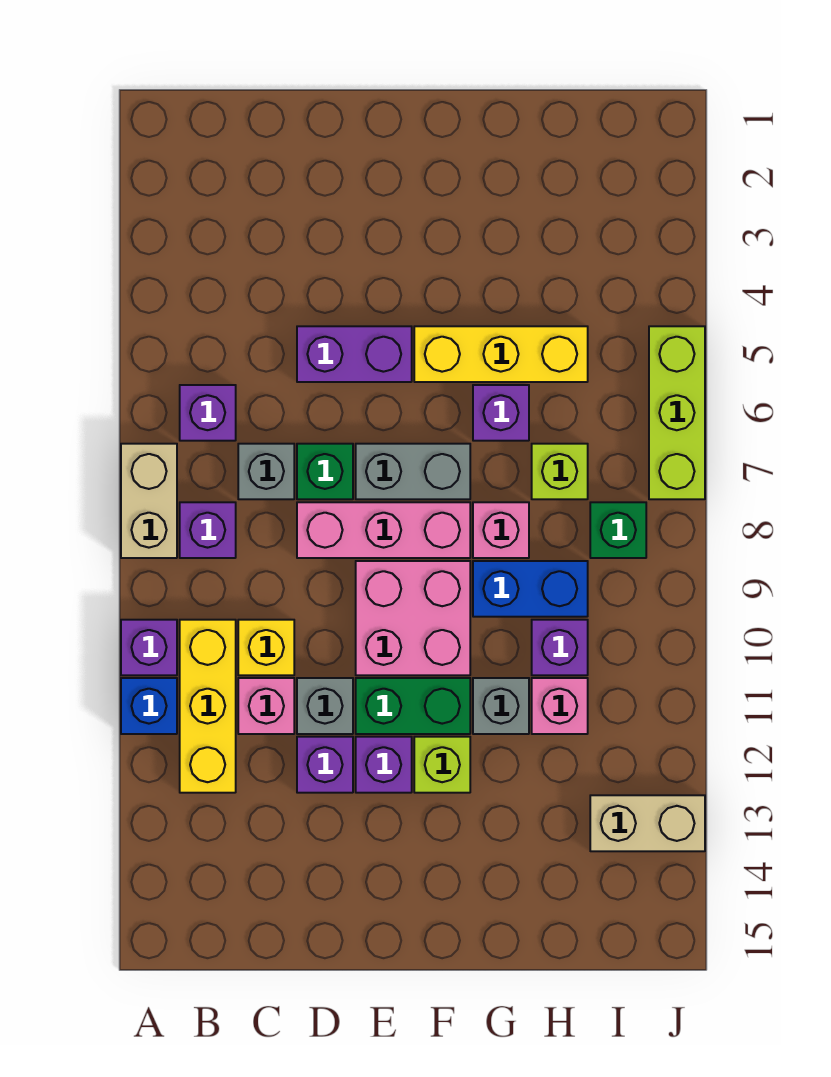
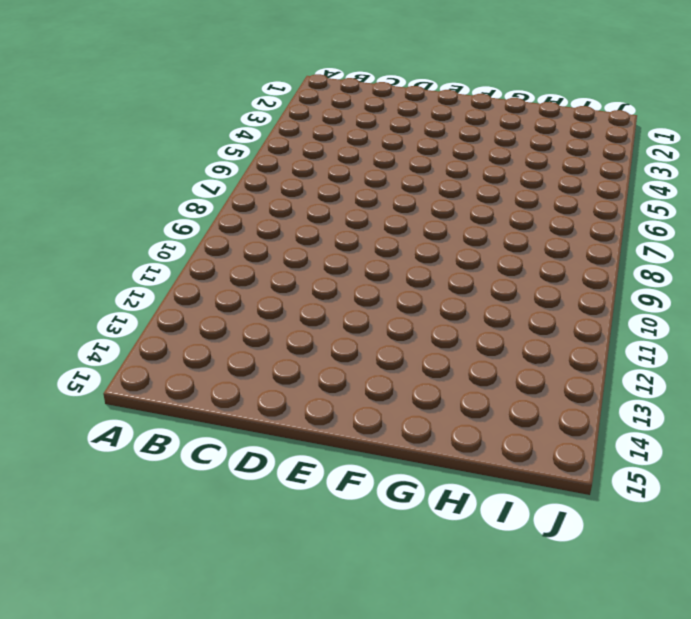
none -> tan 1x2 brick [121,444,177,558]
none -> purple 1x1 brick [121,620,177,675]
none -> blue 1x1 brick [121,678,177,734]
none -> purple 1x1 brick [180,385,236,441]

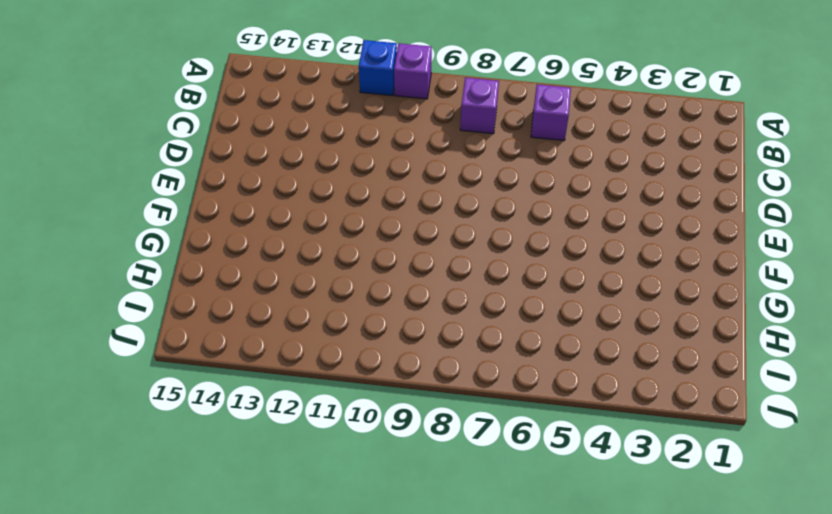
none -> tan 1x2 brick [121,444,177,558]
none -> yellow 1x3 brick [180,620,236,793]
none -> grey 1x1 brick [238,444,294,499]
none -> yellow 1x1 brick [238,620,294,675]

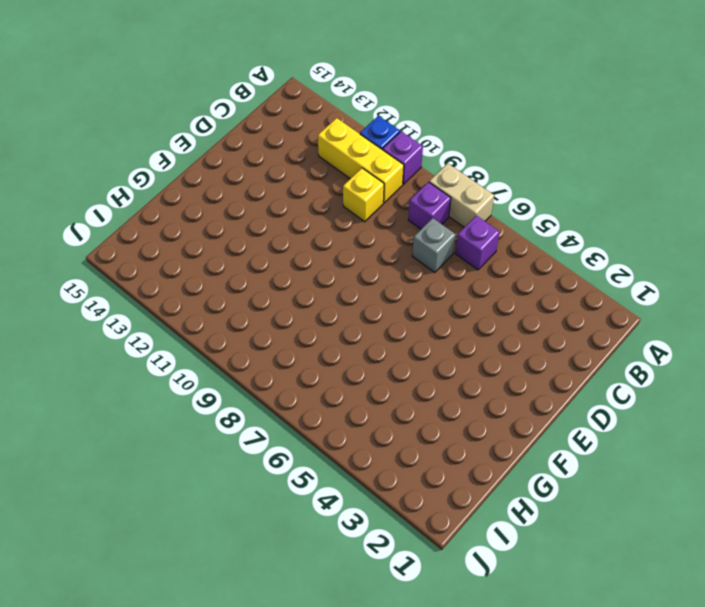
none -> pink 1x1 brick [238,678,294,734]
none -> purple 1x2 brick [297,326,412,382]
none -> green 1x1 brick [297,444,353,499]
none -> pink 1x3 brick [297,502,470,558]

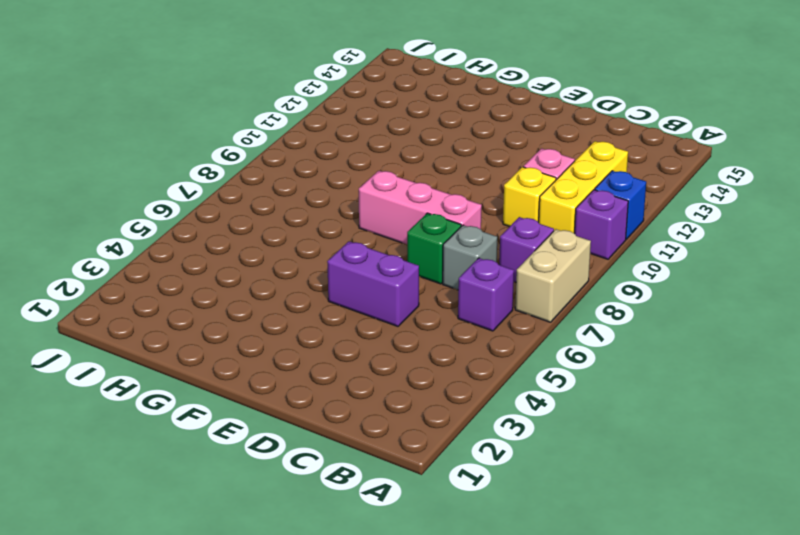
none -> grey 1x1 brick [297,678,353,734]
none -> purple 1x1 brick [297,737,353,793]
none -> grey 1x2 brick [356,444,470,499]
none -> pink 2x2 brick [356,561,470,675]

